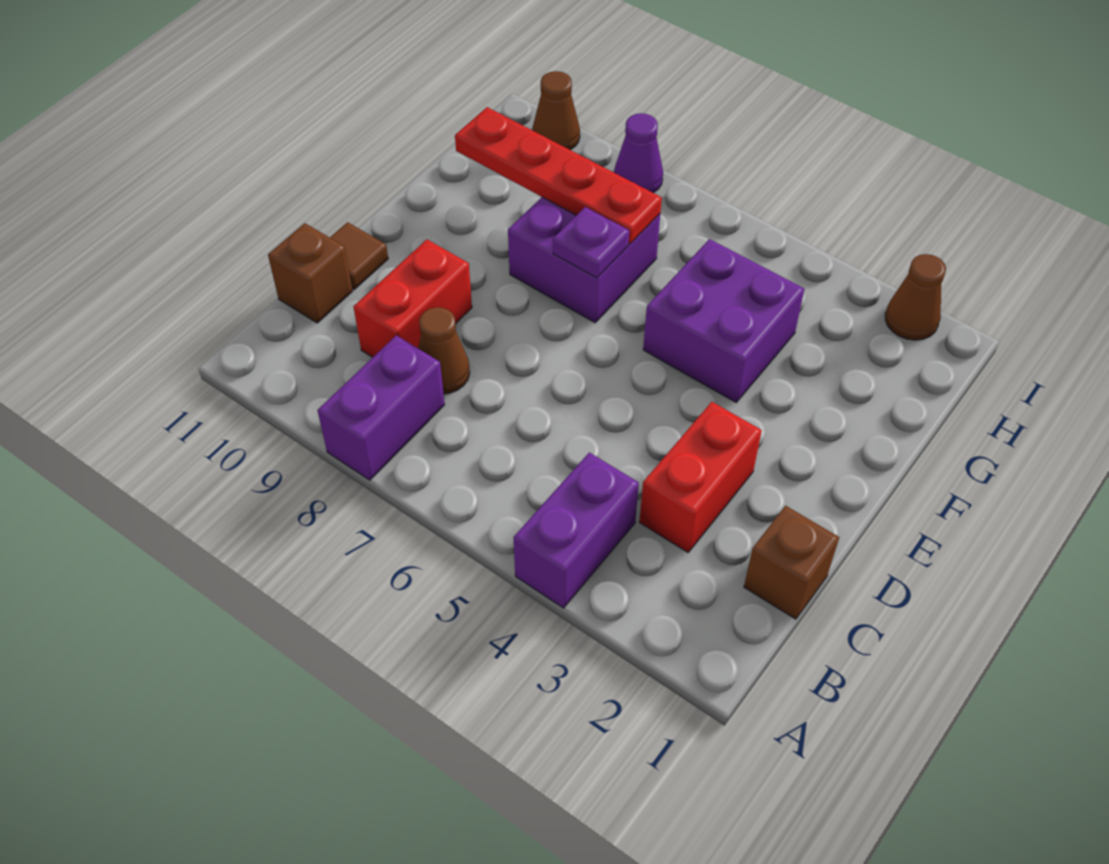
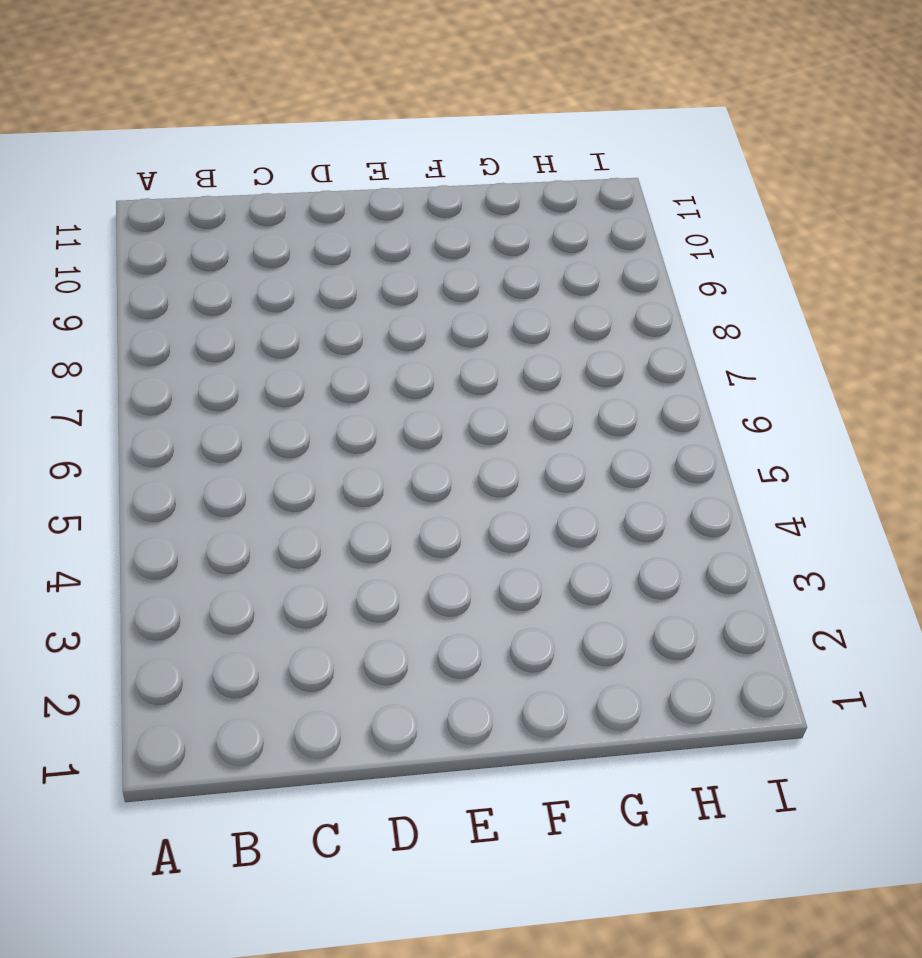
none -> purple 1x2 brick [513,453,639,608]
none -> purple 1x2 brick [317,335,445,480]
none -> brown 1x1 brick [744,506,839,619]

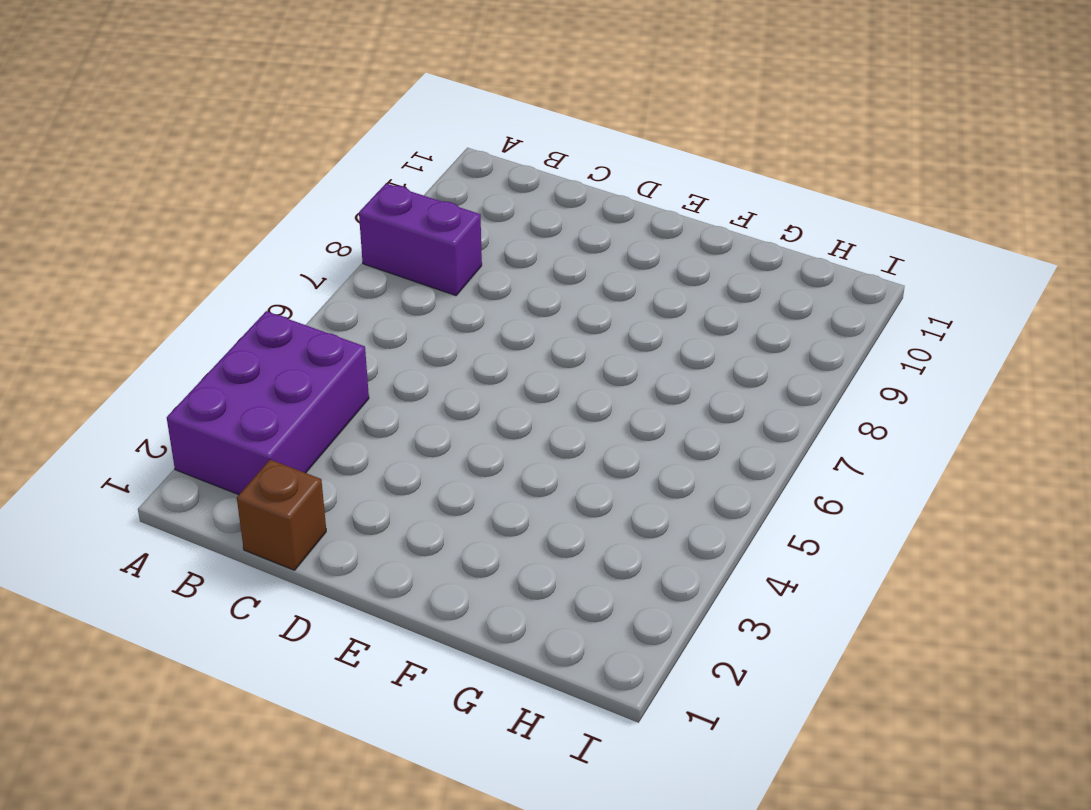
purple 2x3 brick [167,311,369,495] -> purple 1x2 brick [513,453,639,608]
none -> red 1x2 brick [639,402,762,552]
none -> brown 1x1 cone [418,307,470,394]
none -> red 1x2 brick [354,240,472,357]

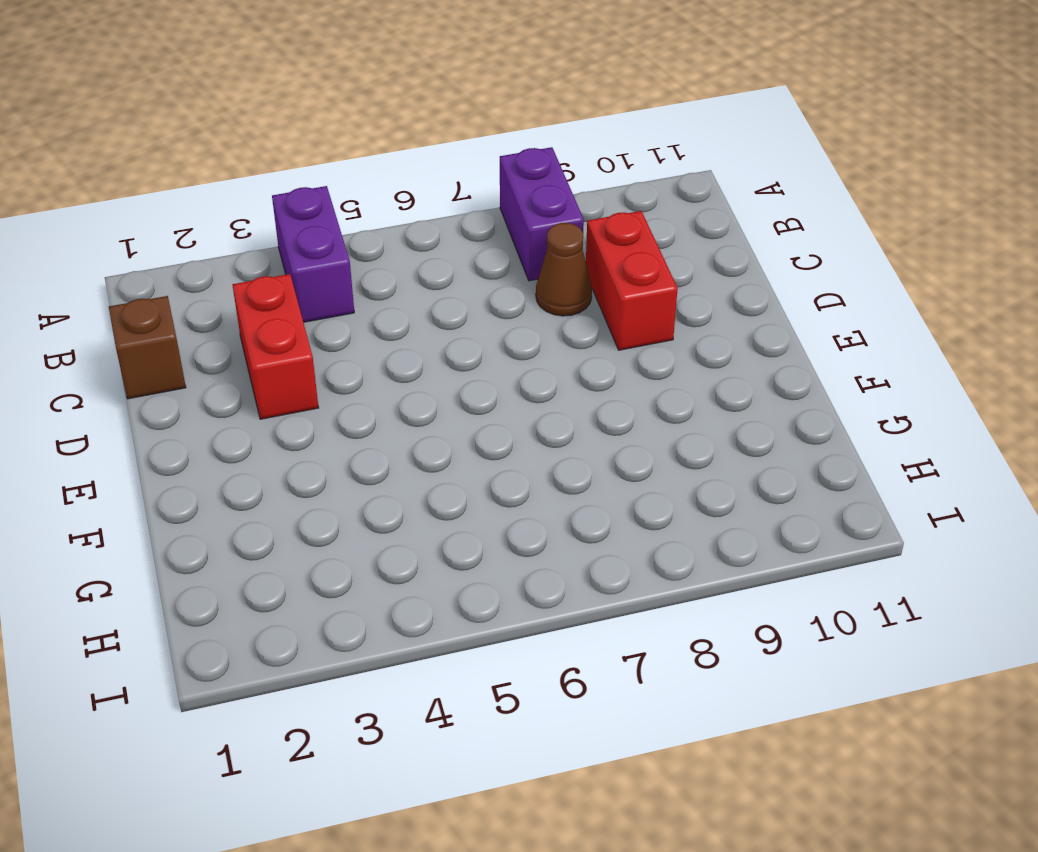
none -> brown 1x1 brick [268,223,352,323]
none -> brown 1x1 tile [330,222,388,289]
none -> purple 2x2 brick [643,239,804,402]

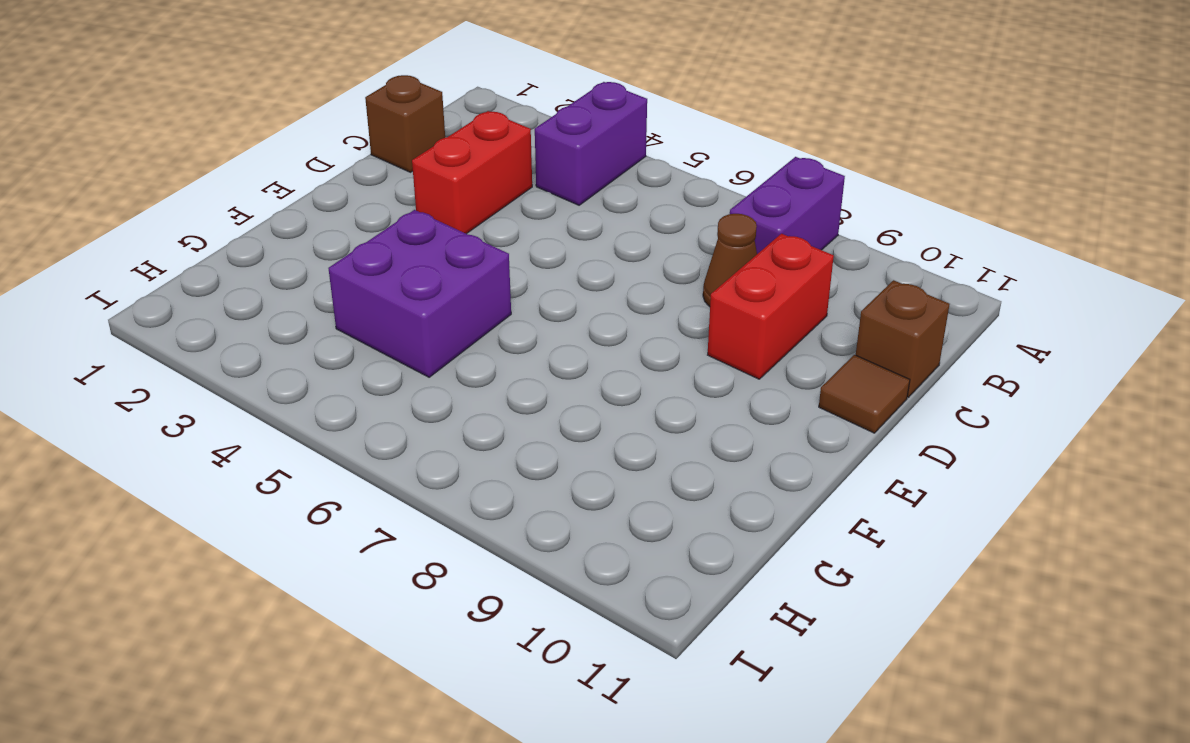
none -> purple 2x2 brick [508,197,660,323]
none -> brown 1x1 cone [885,254,946,340]
none -> purple 1x1 cone [614,113,663,193]

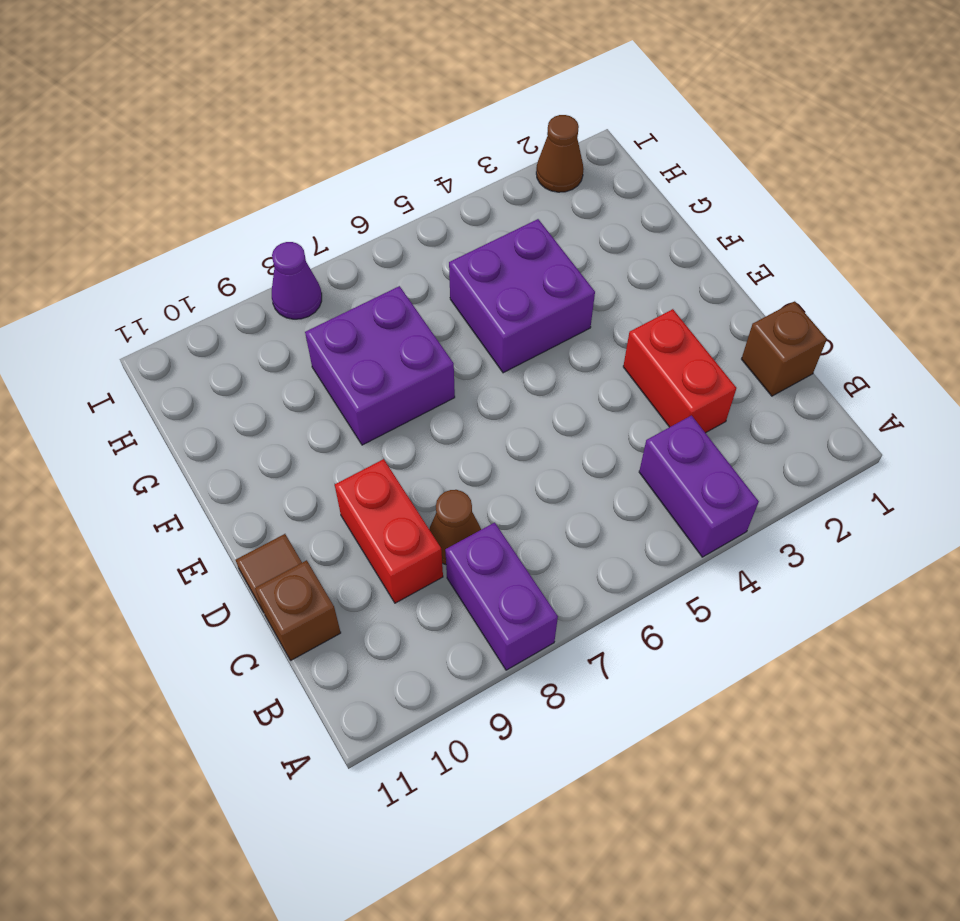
none -> brown 1x1 cone [532,71,580,150]
none -> purple 1x1 plate [553,207,629,278]
none -> red 1x4 plate [455,107,662,244]

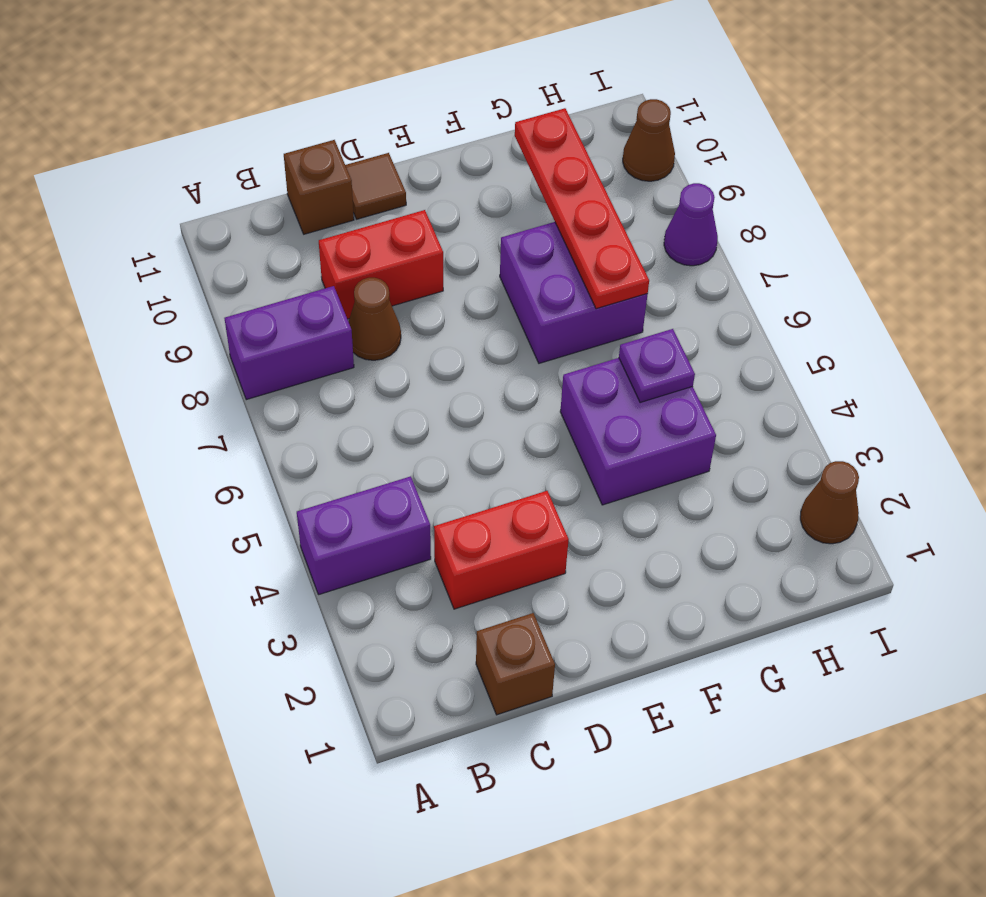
purple 1x1 plate [619,329,695,403] -> purple 1x1 plate moved to [553,207,629,278]

